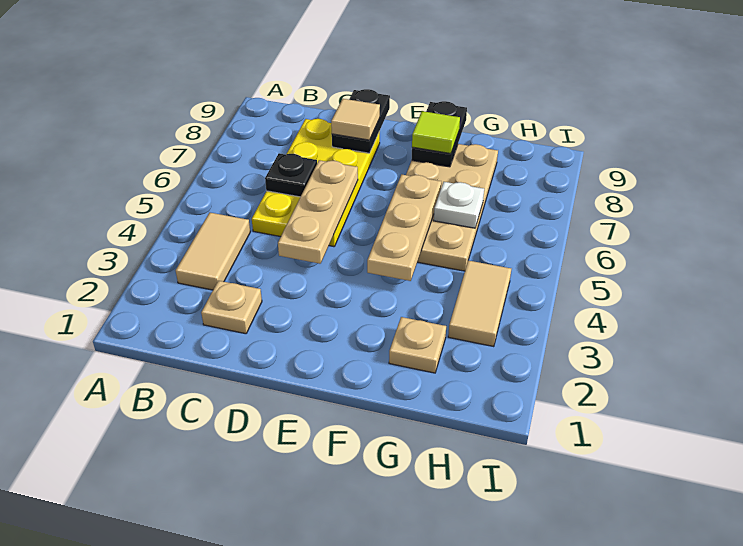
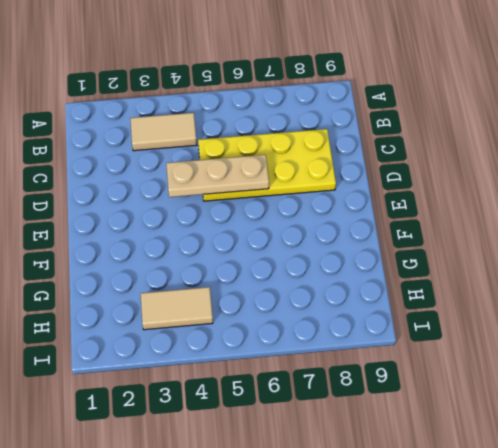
none -> tan 1x1 plate [201,281,262,334]
none -> tan 2x4 plate [406,144,498,271]
none -> tan 1x1 plate [389,317,446,373]

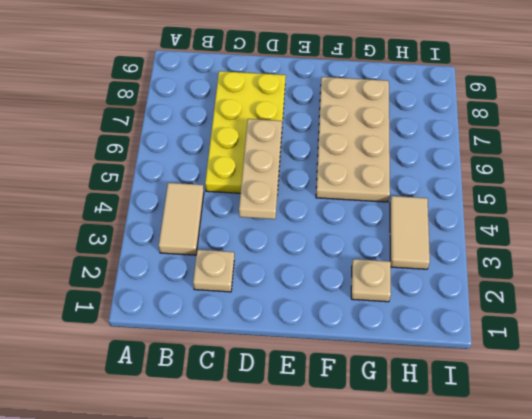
none -> black 1x1 plate [265,153,317,197]
none -> black 1x2 plate [332,89,390,153]
none -> tan 1x3 plate [367,174,441,281]

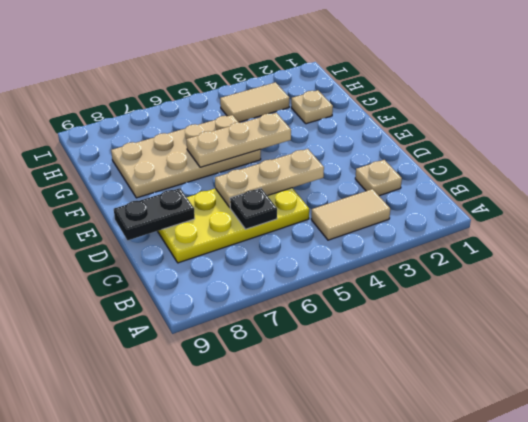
none -> black 1x2 plate [411,101,467,167]
none -> white 1x1 plate [434,182,484,228]
none -> tan 1x1 tile [331,99,380,140]

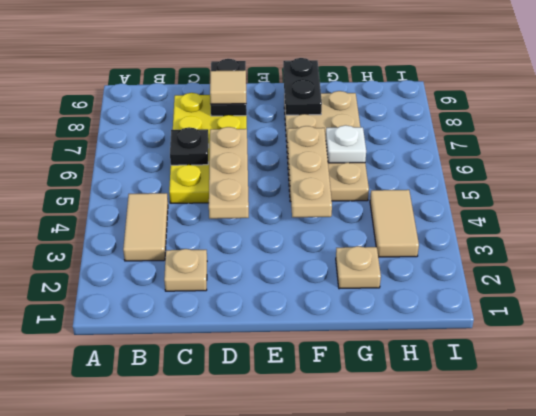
none -> lime 1x1 tile [412,111,460,154]

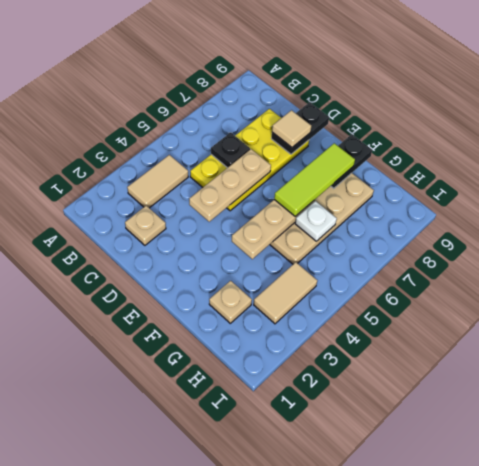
lime 1x3 tile [274,143,355,216] -> lime 1x1 tile [412,111,460,154]

